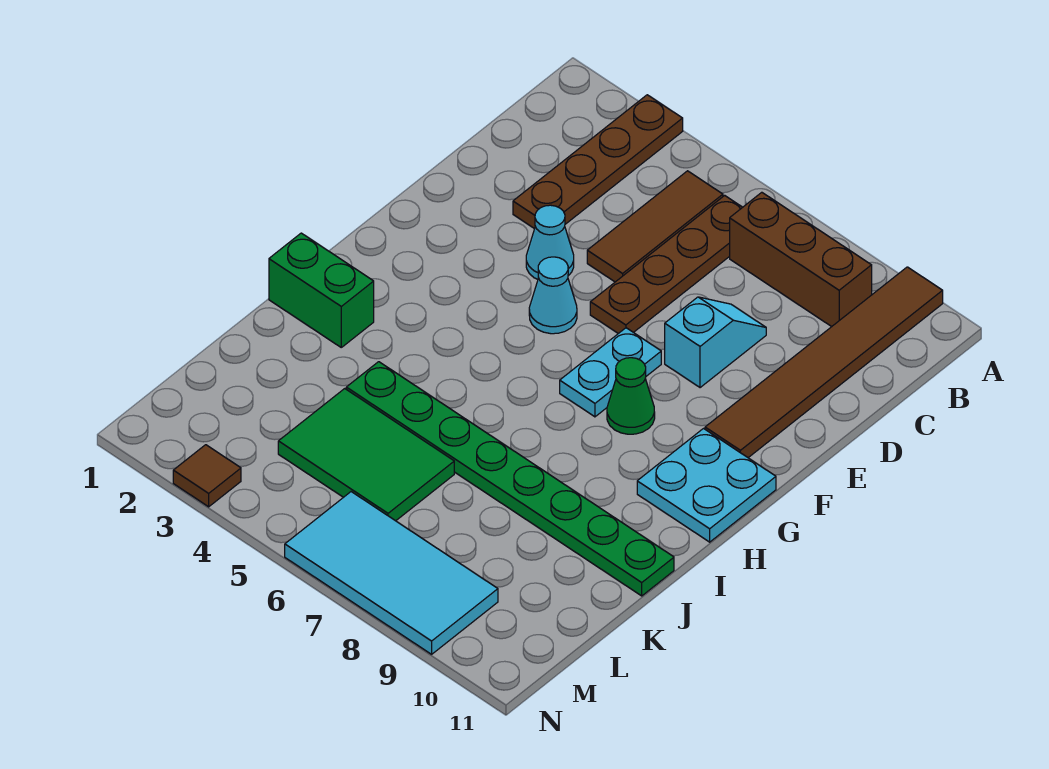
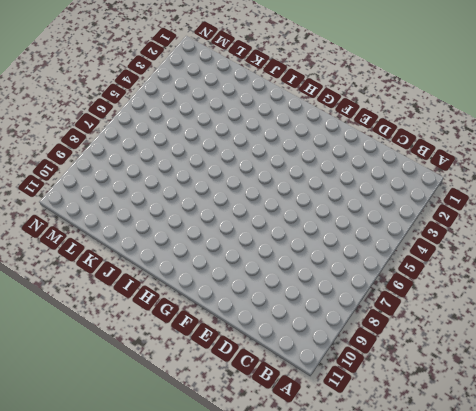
none -> brown 1x4 plate [513,95,683,229]
none -> brown 1x6 tile [705,267,943,458]
none -> brown 1x3 tile [587,171,723,282]

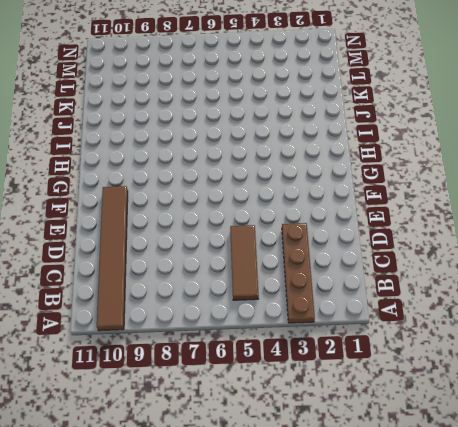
none -> brown 1x4 plate [590,195,743,334]
none -> brown 1x3 brick [730,192,872,327]
none -> cyan 1x2 slope [665,297,766,388]

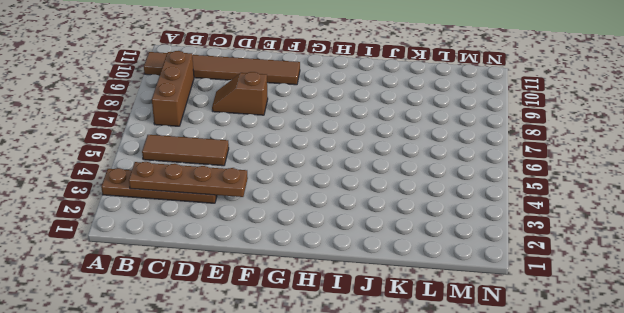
brown 1x4 plate [129,162,248,197] -> brown 1x4 plate moved to [590,195,743,334]
brown 1x2 slope [212,72,268,115] -> cyan 1x2 slope [665,297,766,388]
none -> cyan 1x1 cone [526,205,574,279]
none -> cyan 1x1 cone [529,257,577,334]
none -> cyan 1x2 plate [560,328,661,417]

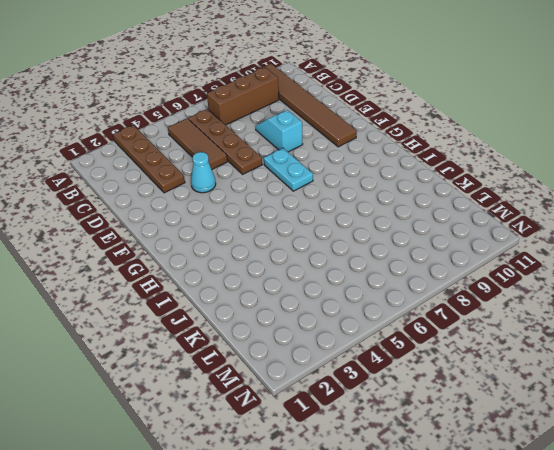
none -> cyan 1x1 cone [529,257,577,334]
none -> green 1x1 cone [607,358,655,434]
none -> cyan 2x2 plate [637,429,776,542]

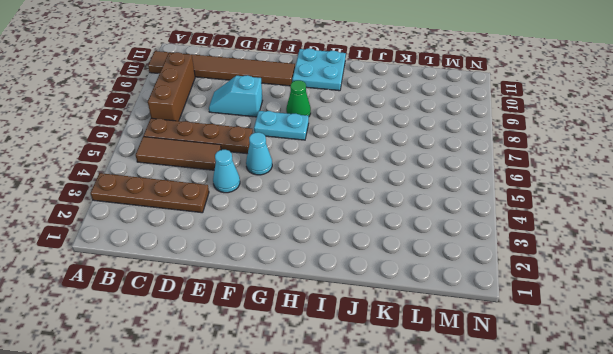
none -> green 1x2 brick [269,233,374,347]
none -> green 1x8 plate [346,362,674,596]
none -> green 2x3 tile [278,389,454,521]

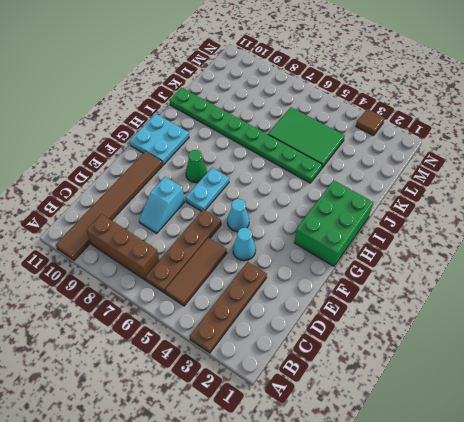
green 2x3 brick [294,180,373,266] -> green 1x2 brick [269,233,374,347]
none -> cyan 2x4 tile [285,492,498,654]

